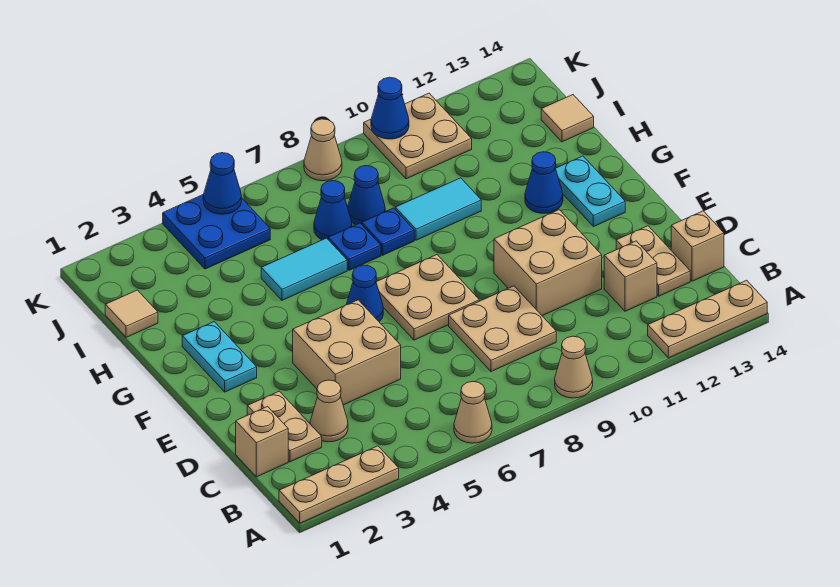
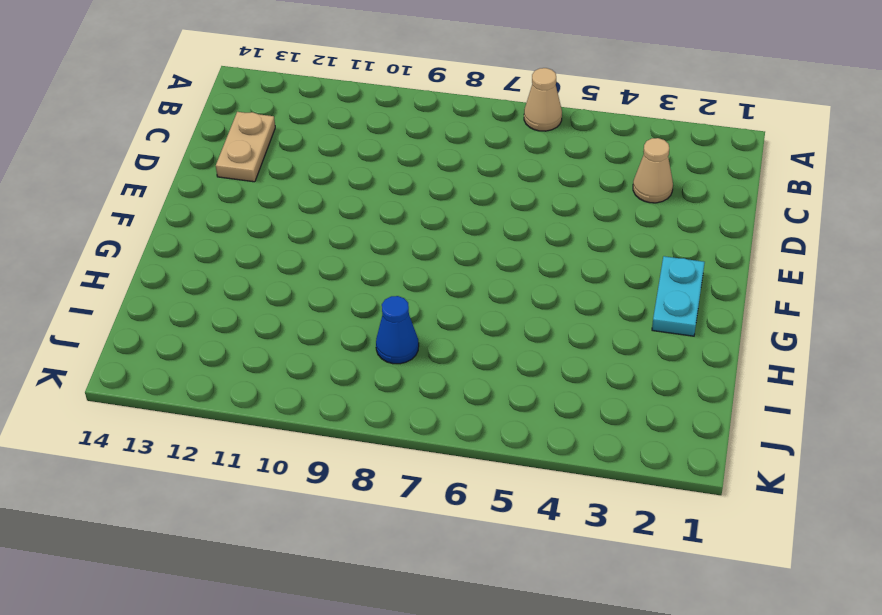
none -> tan 1x3 plate [279,446,399,523]
none -> tan 1x1 cone [555,336,593,398]
none -> tan 1x3 plate [648,280,767,358]
none -> tan 1x1 brick [236,407,288,477]

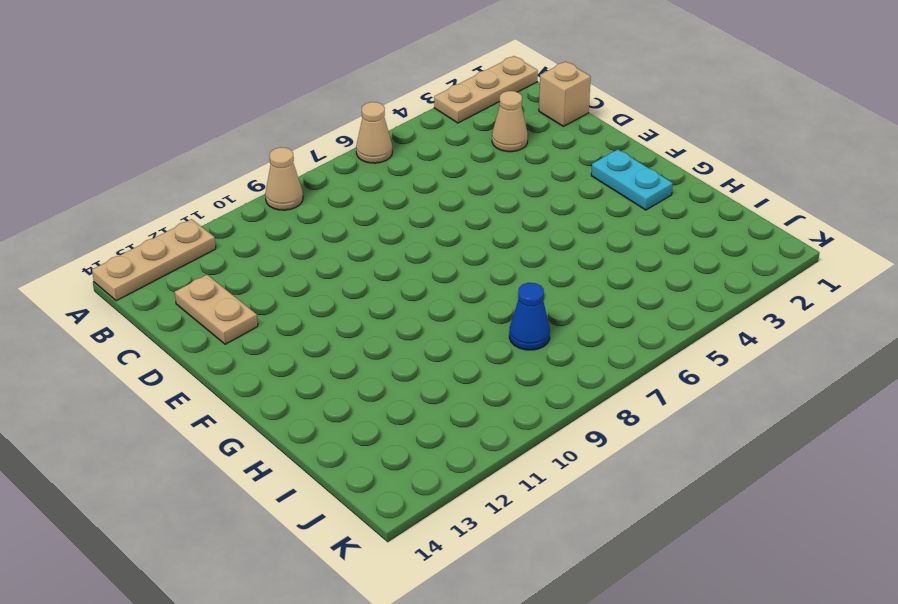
none -> tan 1x2 plate [247,391,322,462]
none -> tan 2x2 plate [449,286,556,371]
none -> tan 1x1 brick [604,241,657,311]
none -> tan 1x1 brick [671,211,724,281]

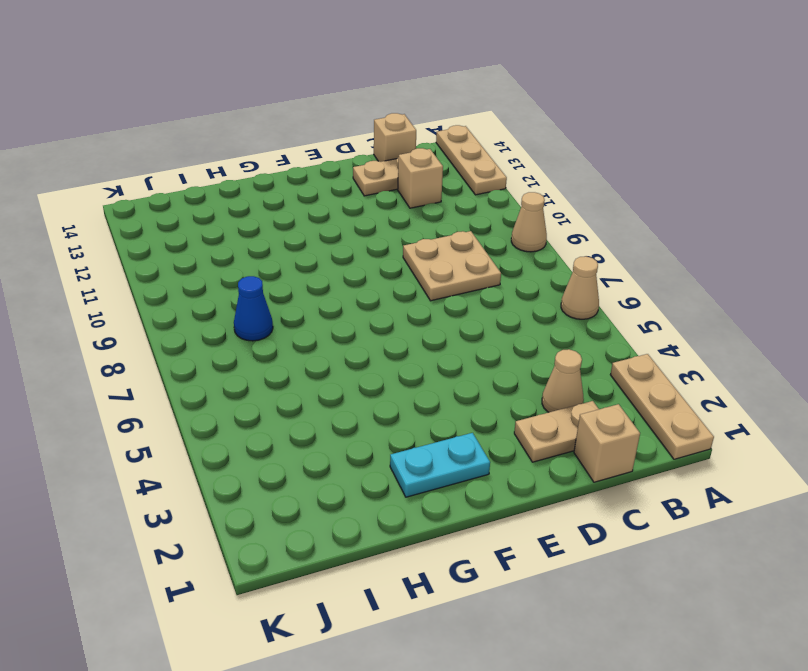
none -> tan 2x2 brick [293,300,401,405]
none -> tan 2x2 brick [494,210,602,316]
none -> tan 2x2 plate [376,255,479,340]
none -> blue 1x1 cone [346,265,383,322]

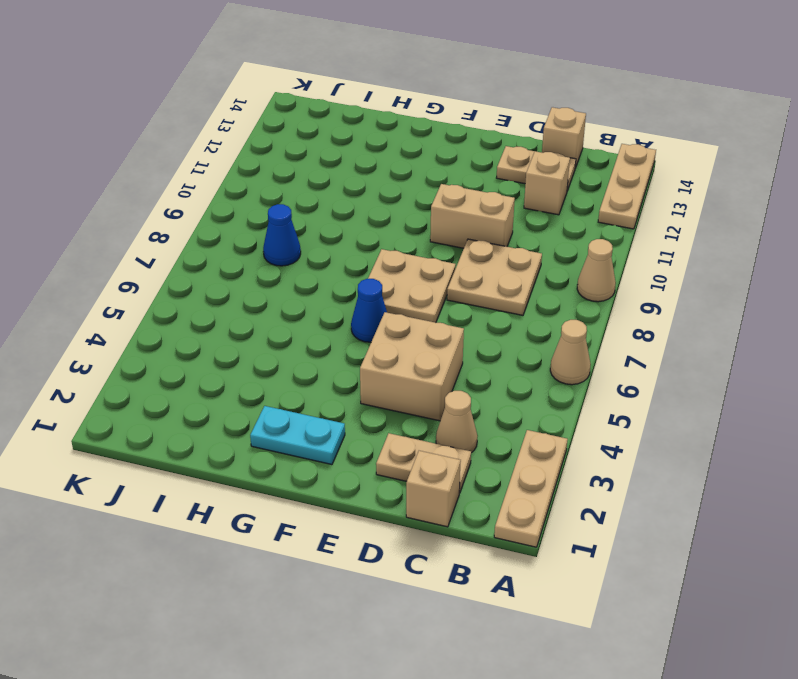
tan 1x2 brick [430,184,515,248] -> tan 2x2 brick [494,210,602,316]
none -> cyan 1x2 plate [556,156,625,227]
none -> blue 1x1 cone [525,152,563,213]
none -> cyan 1x2 tile [261,238,347,300]
none -> blue 1x1 plate [328,223,381,270]

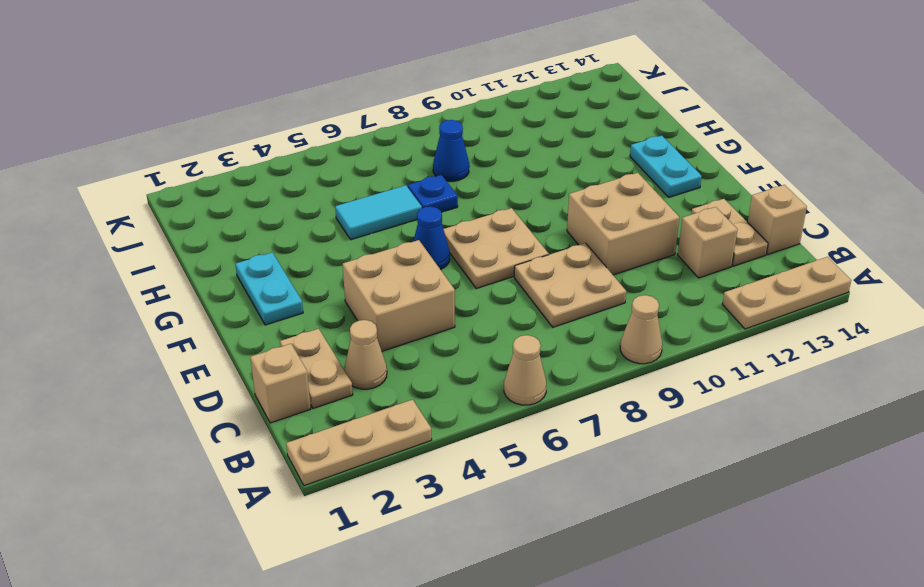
none -> blue 1x1 cone [525,152,563,213]
none -> blue 1x1 plate [362,208,414,255]
none -> cyan 1x2 tile [395,178,481,240]
none -> tan 1x1 tile [105,290,158,337]

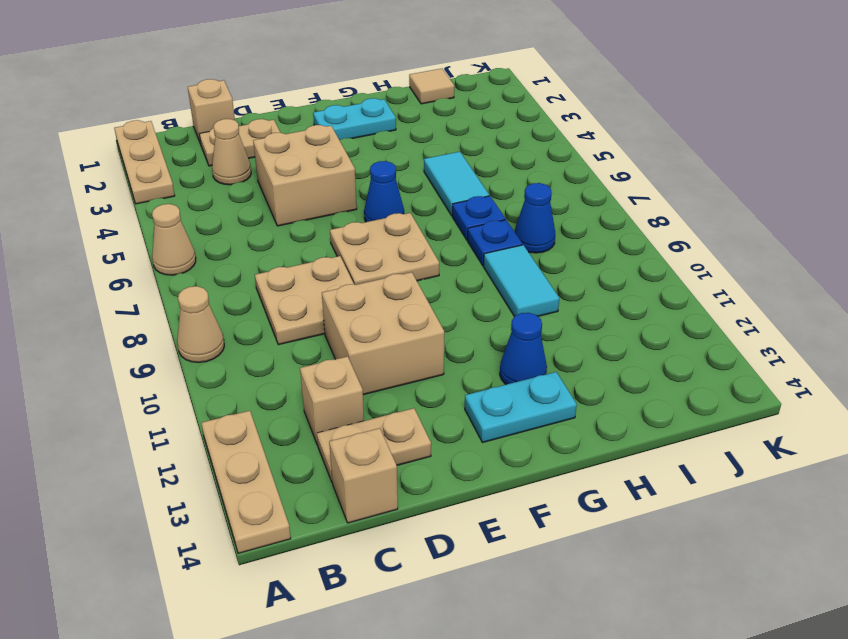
none -> blue 1x1 cone [314,181,352,240]
none -> tan 1x1 tile [541,95,594,142]
none -> blue 2x2 plate [163,195,270,269]
none -> tan 2x2 plate [364,93,472,179]

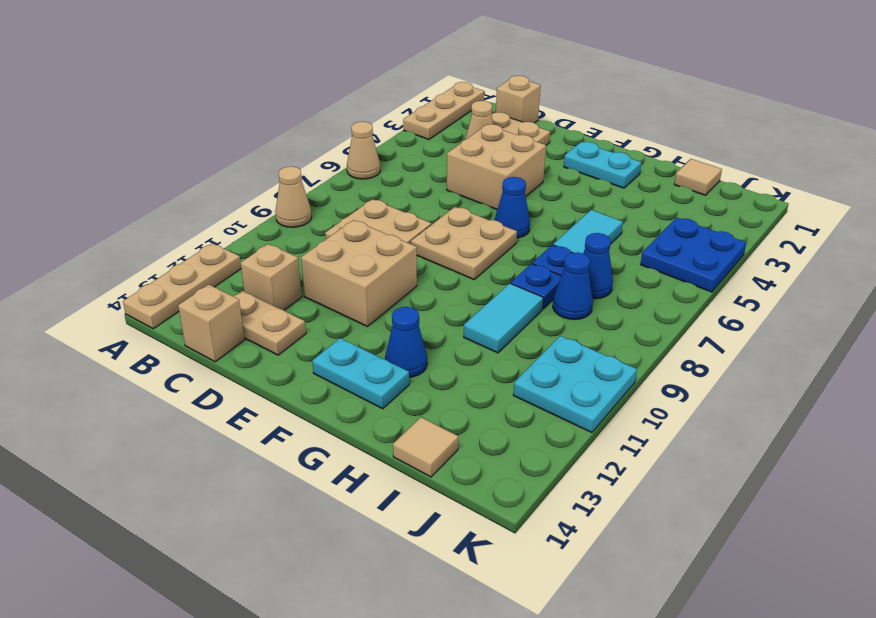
cyan 2x2 plate [513,336,637,433] -> tan 2x2 plate [364,93,472,179]
none -> tan 1x1 cone [304,119,342,181]
none -> blue 1x1 cone [203,153,241,214]
none -> blue 1x1 cone [371,77,409,139]

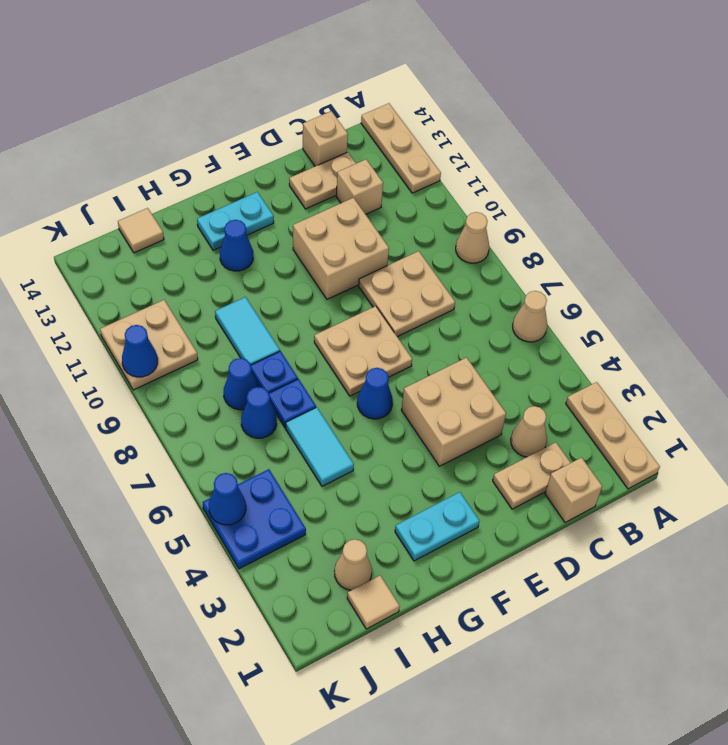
tan 1x1 cone [335,539,372,590] -> tan 1x1 cone moved to [304,119,342,181]

